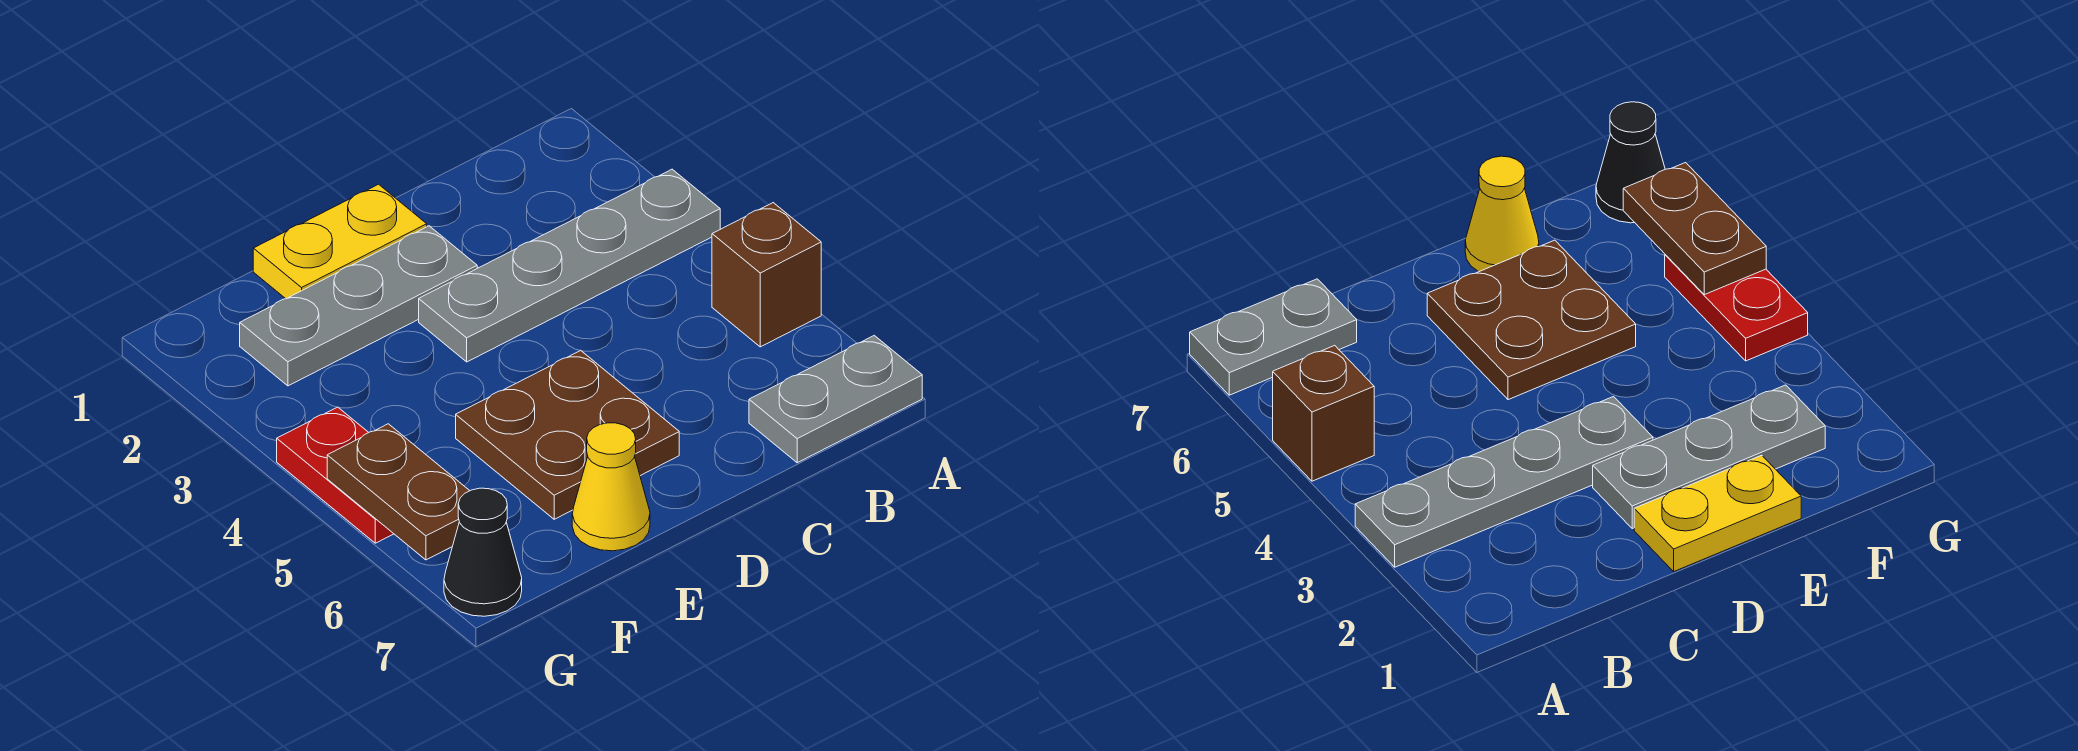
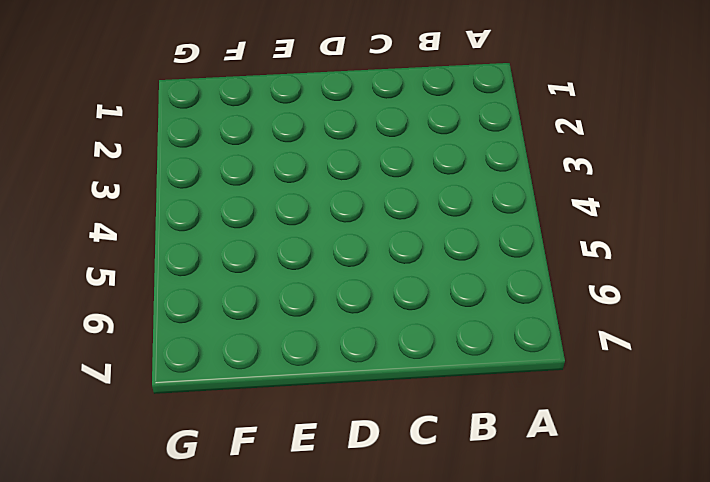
none -> grey 1x4 plate [419,169,720,362]
none -> brown 1x1 brick [712,203,821,347]

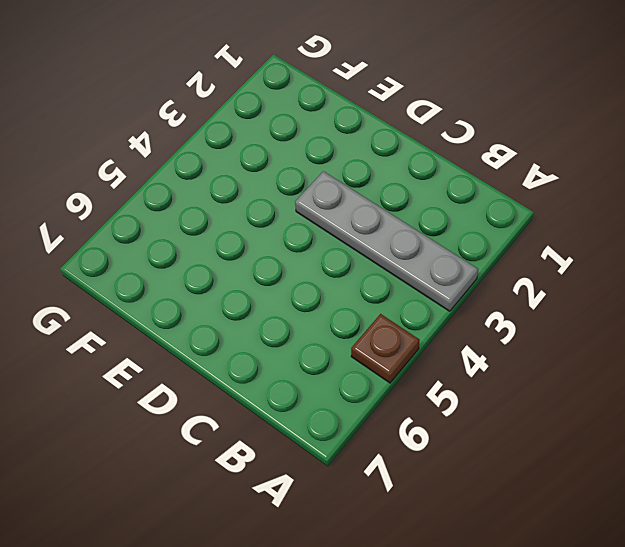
brown 1x1 plate [351,314,419,383] -> brown 1x1 brick [712,203,821,347]
none -> grey 1x2 plate [749,335,922,463]
none -> yellow 1x2 plate [253,184,427,299]

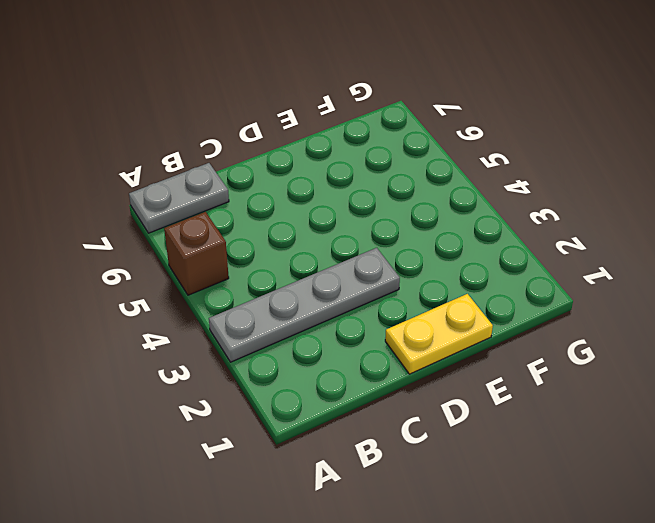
none -> grey 1x3 plate [240,226,477,386]
none -> brown 2x2 plate [456,351,679,519]

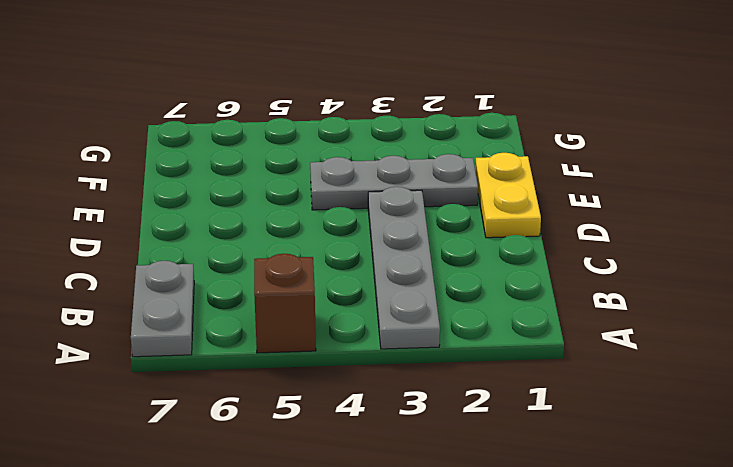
grey 1x3 plate [310,154,478,210] -> grey 1x3 plate turned to [240,226,477,386]
none -> brown 2x2 plate [456,351,679,519]
none -> yellow 1x1 cone [572,423,650,551]

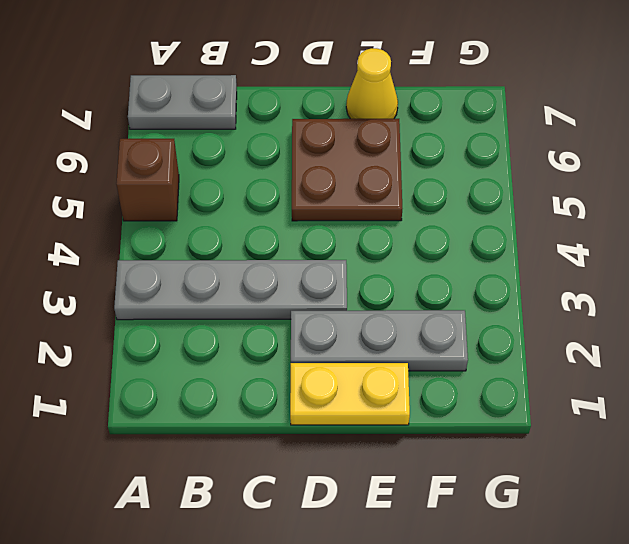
none -> red 1x2 plate [277,407,393,543]
none -> black 1x1 cone [444,488,522,616]

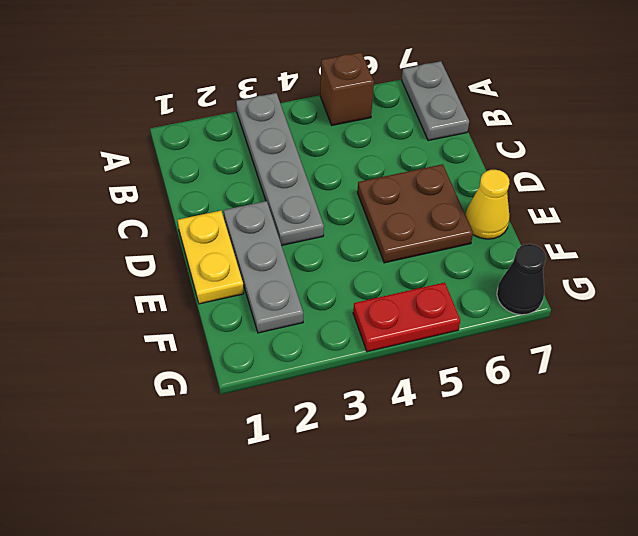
none -> brown 1x2 plate [327,424,470,560]

